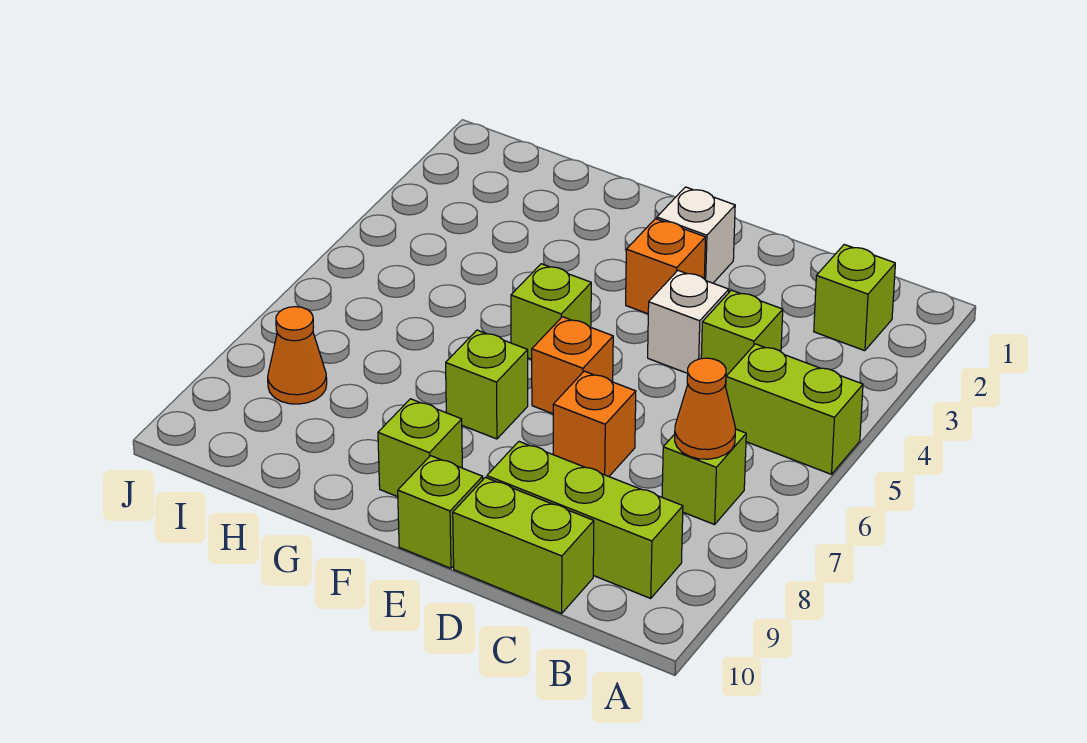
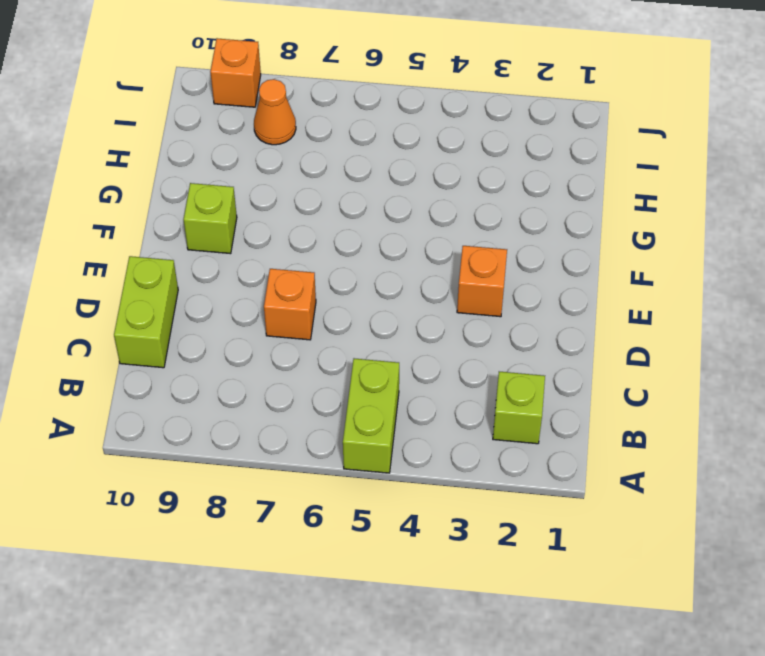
orange 1x1 brick [210,38,261,107] -> orange 1x1 brick moved to [532,317,613,414]
none -> lime 1x1 brick [662,429,746,525]
none -> lime 1x3 brick [487,442,683,598]
none -> lime 1x1 brick [701,290,783,386]

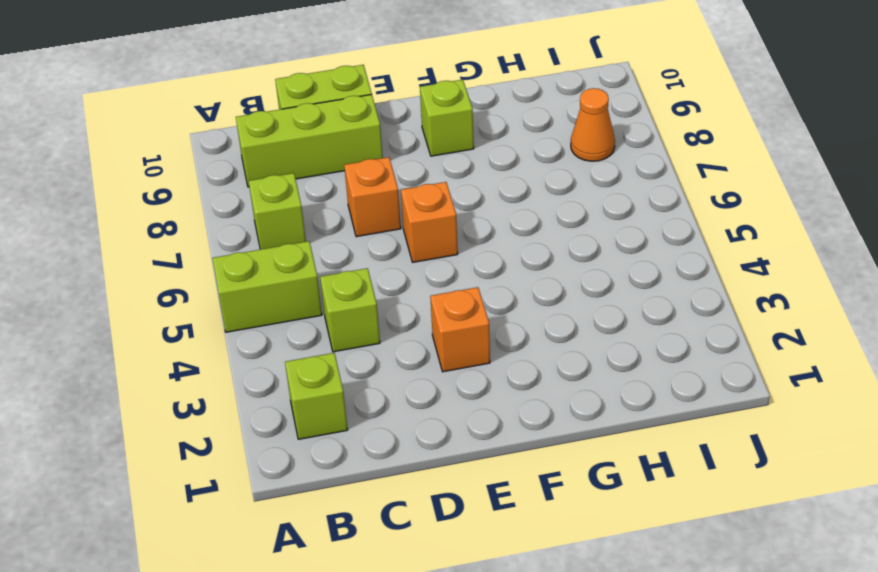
none -> white 1x1 brick [648,271,729,373]
none -> white 1x1 brick [657,187,735,283]
none -> lime 1x1 brick [398,456,483,568]

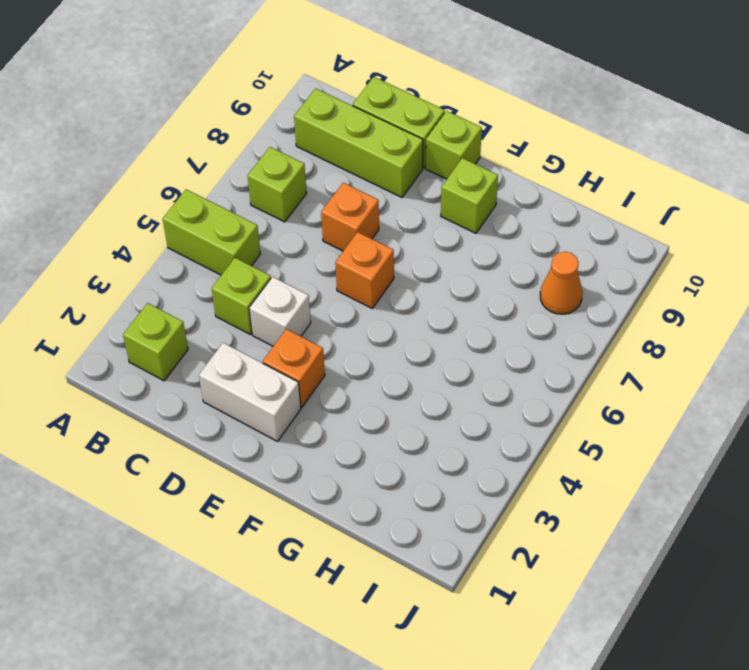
white 1x2 brick [199,343,301,441] -> white 1x1 brick [657,187,735,283]
none -> lime 1x1 brick [511,264,591,359]
none -> lime 1x1 brick [446,330,528,439]
none -> orange 1x1 cone [675,358,735,459]

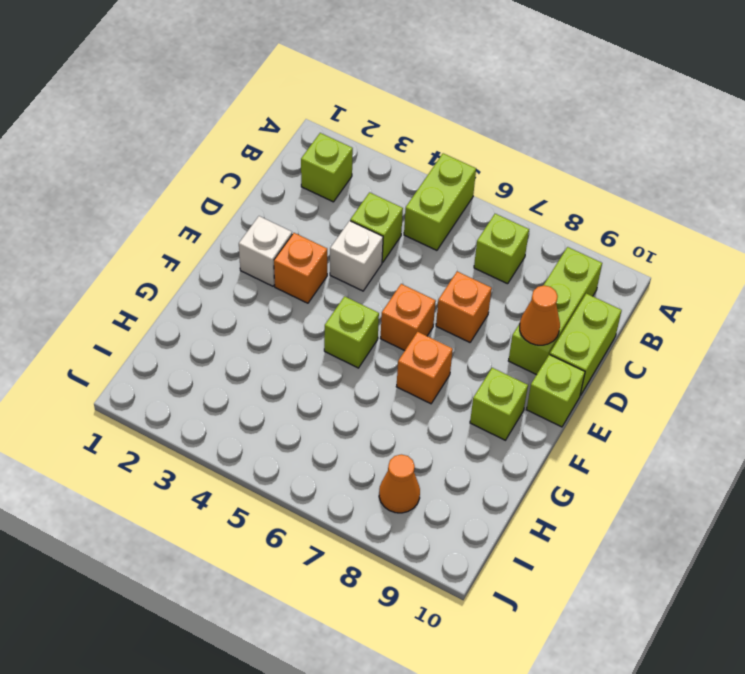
orange 1x1 cone [520,285,560,345] -> orange 1x1 cone moved to [675,358,735,459]
orange 1x1 brick [396,332,453,404] -> lime 1x1 brick [446,330,528,439]

